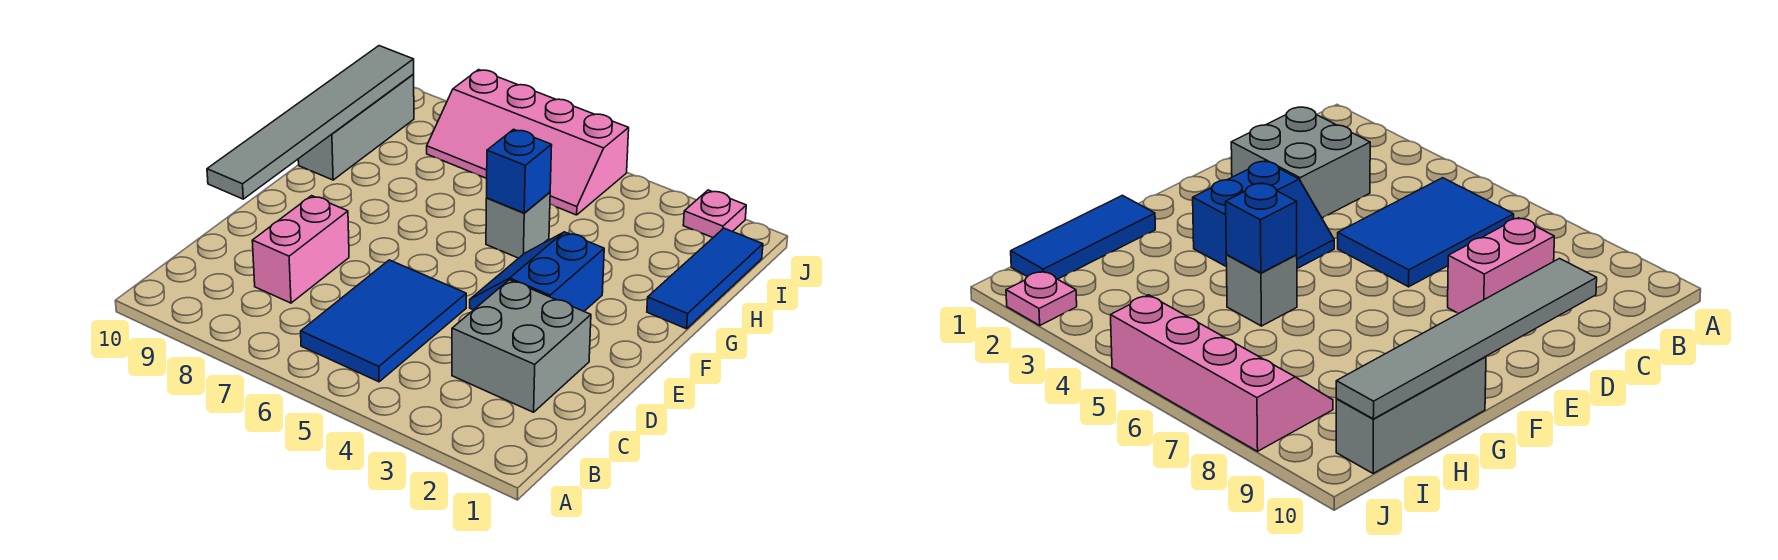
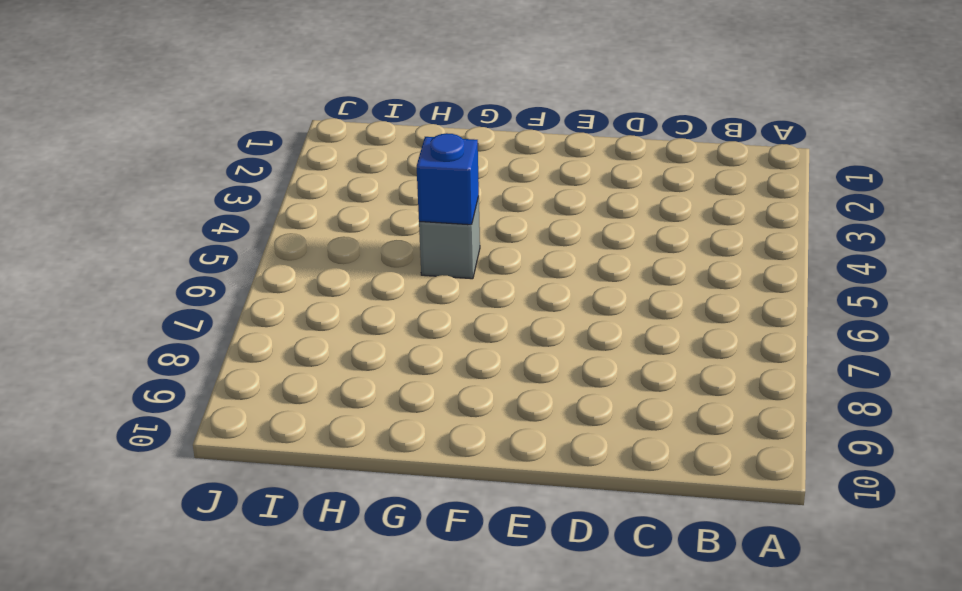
none -> blue 2x3 tile [301,260,466,382]
none -> grey 2x2 brick [452,280,591,412]

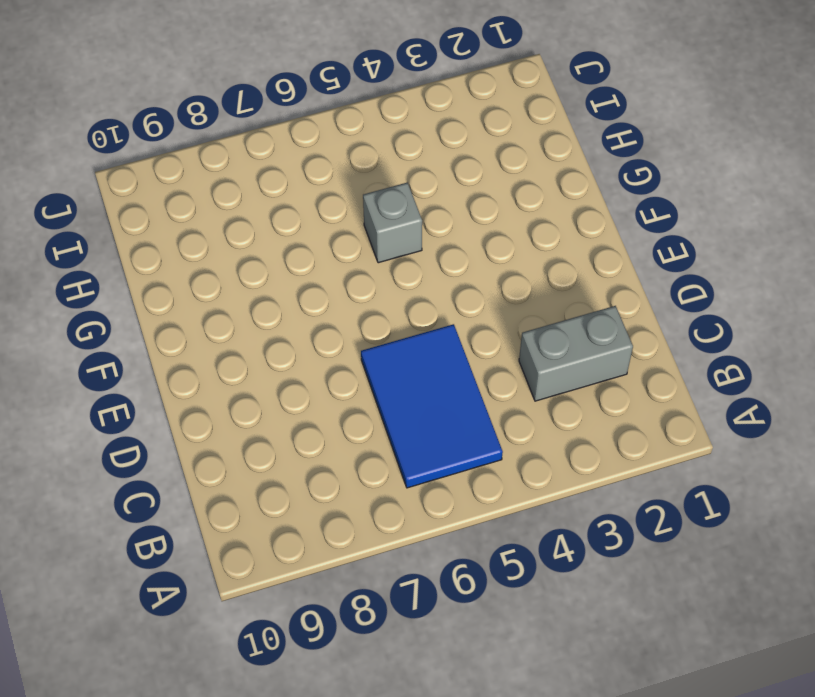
grey 1x2 brick [519,306,633,401] -> grey 2x2 brick [452,280,591,412]
none -> pink 1x2 brick [252,196,349,303]
none -> blue 2x2 slope [470,232,604,311]

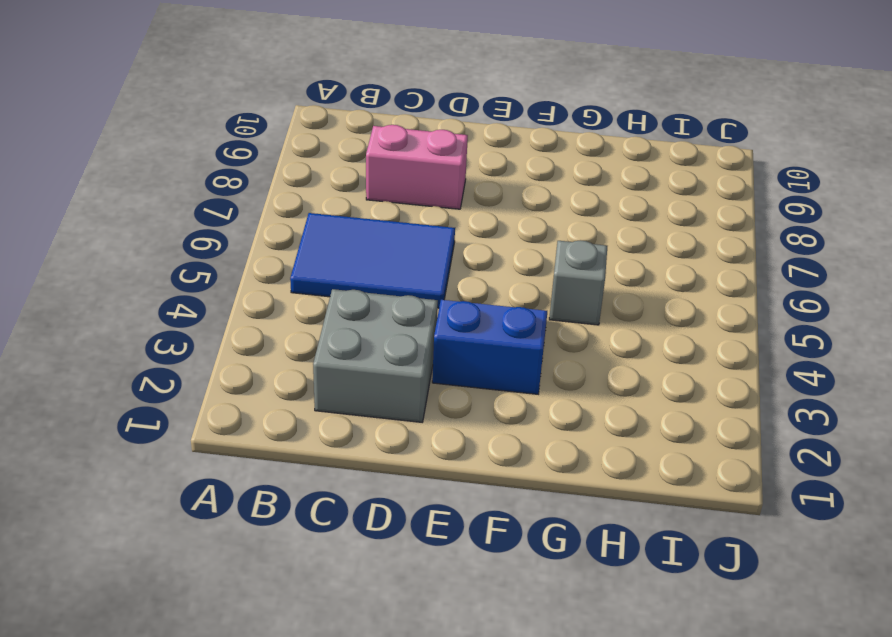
none -> blue 1x3 tile [647,228,763,329]
none -> grey 1x3 brick [298,75,414,180]

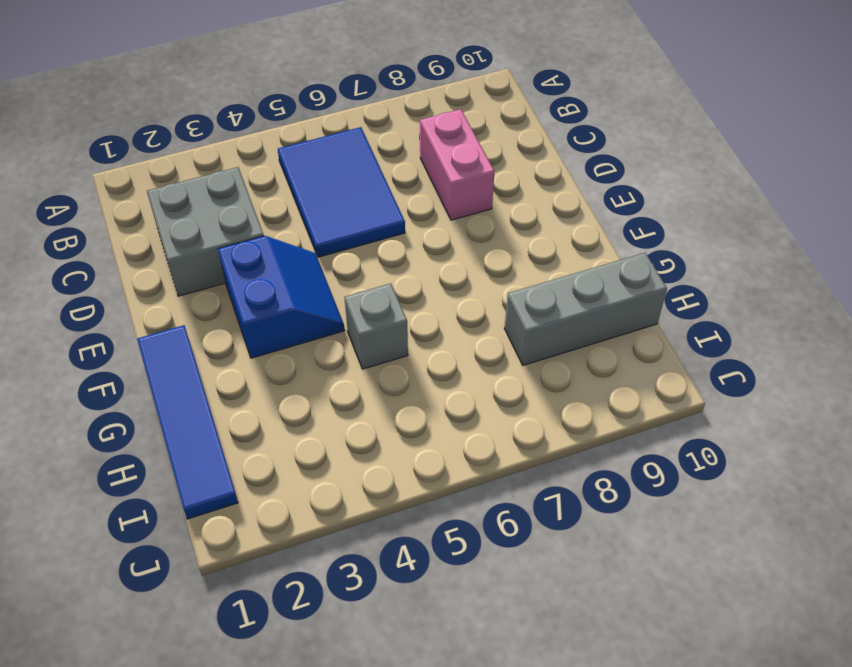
blue 1x4 tile [137,325,238,519] -> blue 1x3 tile [647,228,763,329]
grey 1x3 brick [504,253,667,365] -> grey 1x3 brick turned to [298,75,414,180]
none -> pink 2x4 slope [427,70,629,215]
none -> pink 1x1 plate [683,190,746,238]

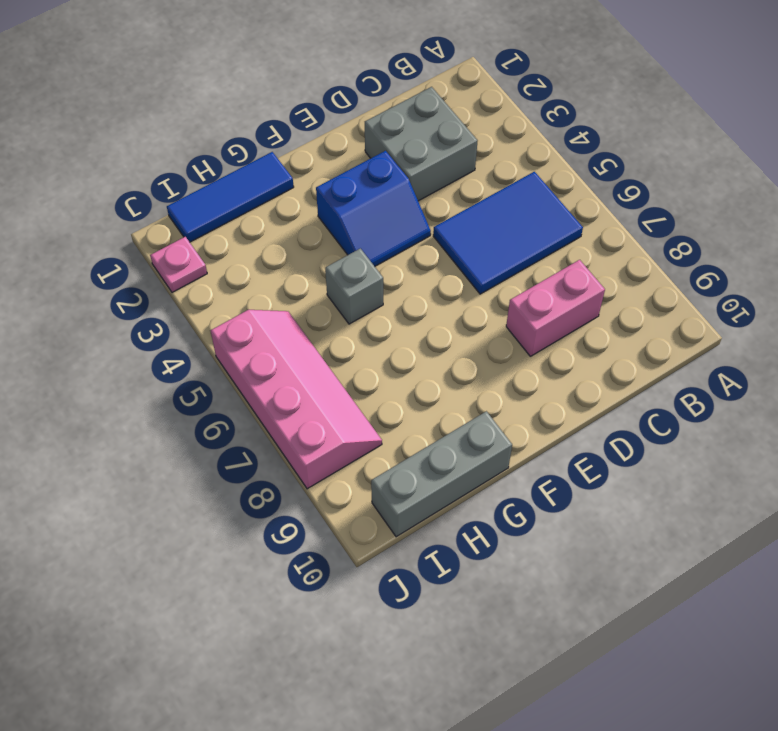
none -> grey 1x6 tile [207,46,414,199]
none -> blue 1x1 brick [487,129,552,213]

